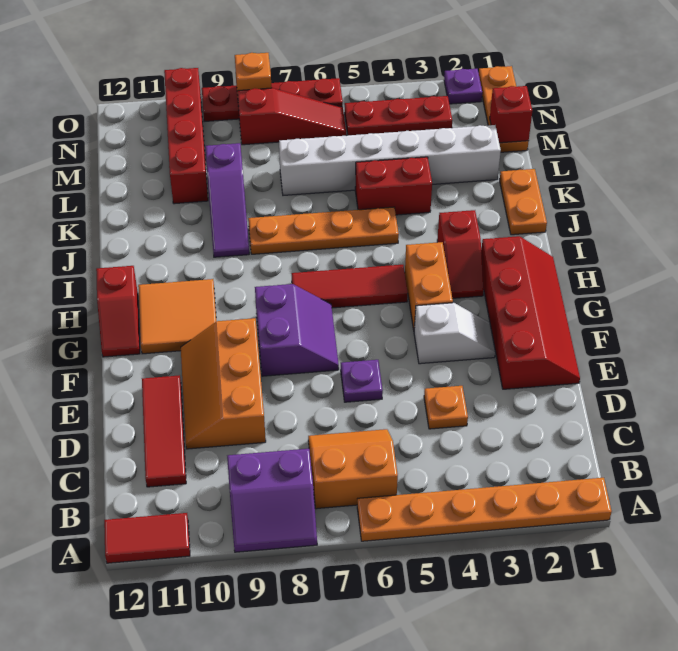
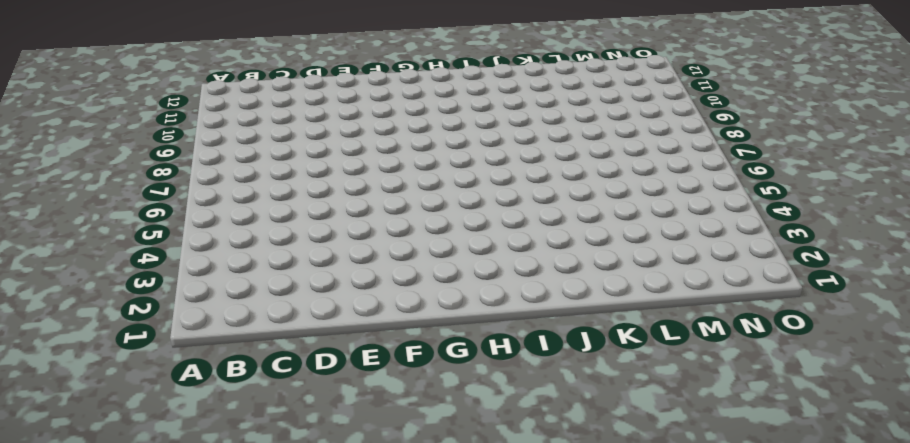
none -> orange 1x6 plate [357,478,612,541]
none -> purple 2x2 slope [227,449,317,552]
none -> red 1x2 tile [104,513,190,563]

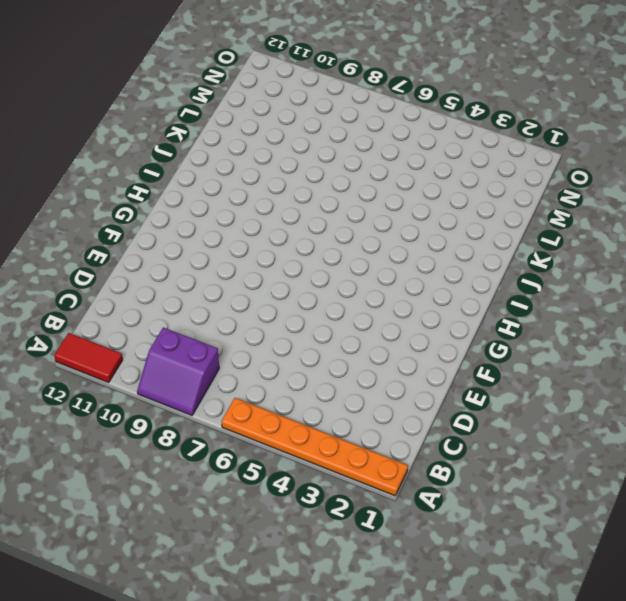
none -> orange 2x2 slope [308,429,398,509]
none -> red 1x3 tile [142,375,186,487]
none -> orange 1x1 plate [424,386,468,429]

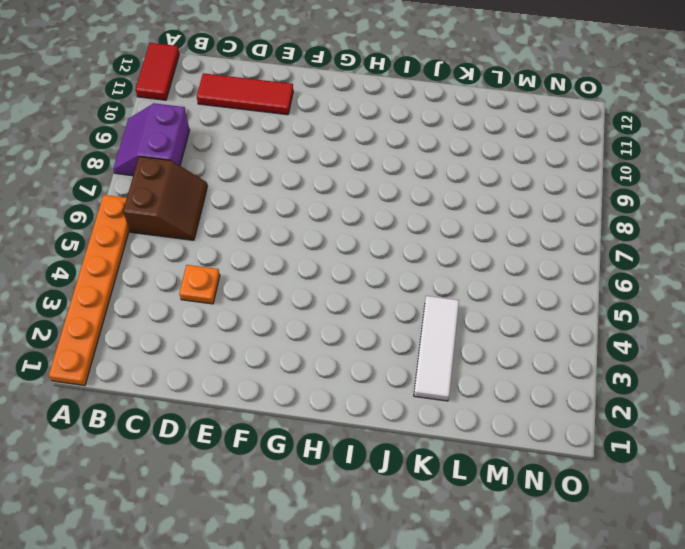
brown 2x2 slope [123,157,207,240] -> orange 2x2 slope [308,429,398,509]
white 1x3 tile [414,296,459,401] -> red 1x2 brick [355,157,432,215]
none -> orange 2x3 slope [181,318,266,449]
none -> red 2x4 slope [481,236,580,389]
none -> purple 1x1 plate [341,360,383,402]

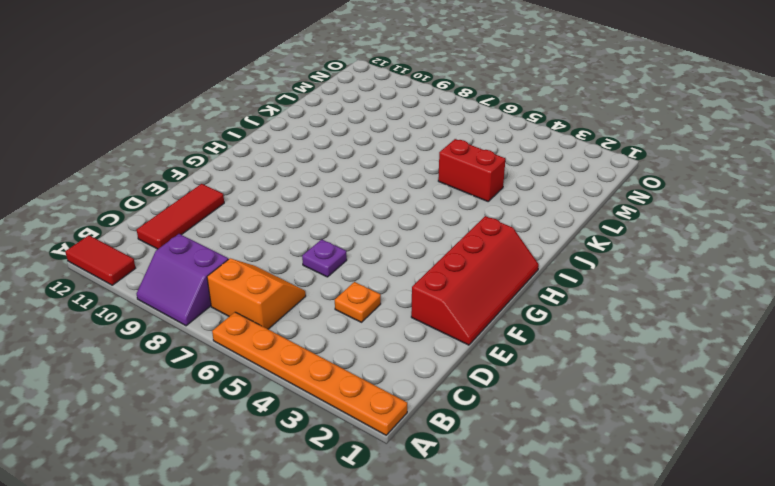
none -> orange 2x3 slope [181,318,266,449]
none -> white 1x2 slope [414,303,495,364]
none -> purple 2x2 slope [255,284,339,376]

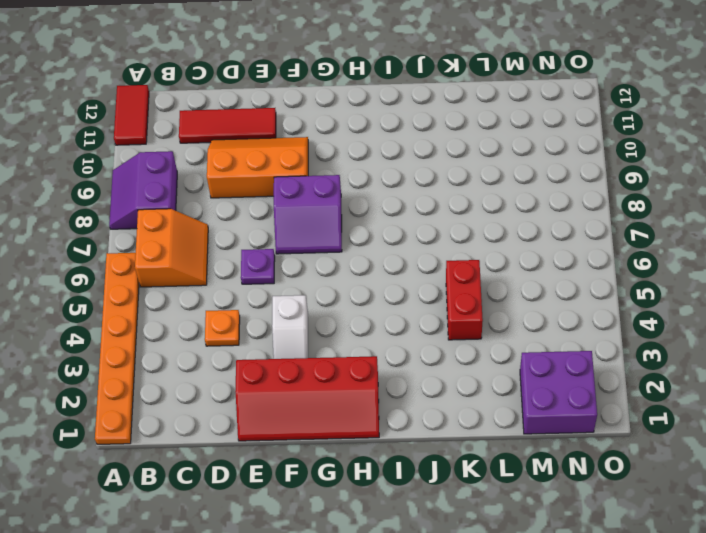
purple 2x2 brick [520,351,597,434] -> orange 1x3 plate [479,66,529,152]
none -> orange 1x2 brick [405,242,453,330]
none -> orange 2x2 tile [138,279,216,354]
none -> red 1x2 slope [96,266,140,357]

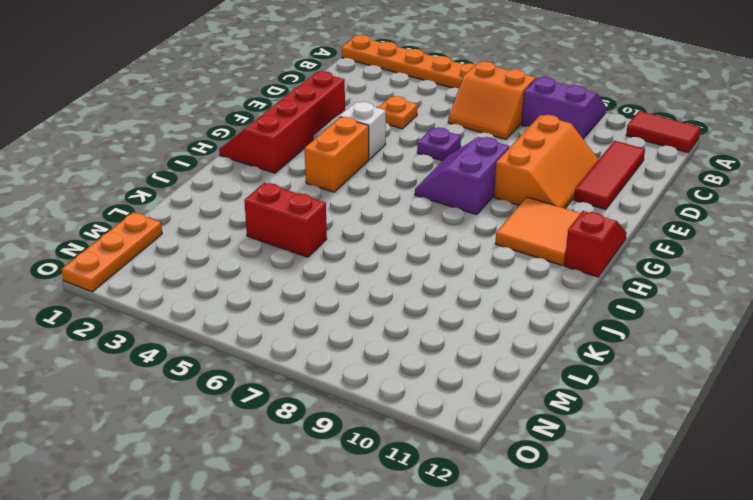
none -> red 1x2 slope [437,210,484,298]
none -> red 1x3 tile [291,265,408,308]
none -> orange 1x2 plate [500,169,547,235]

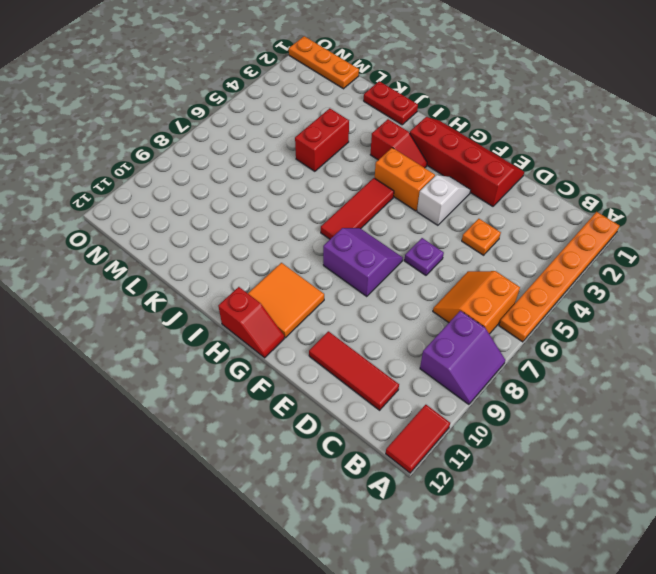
red 1x2 plate [364,81,418,125] -> orange 1x2 plate [500,169,547,235]
none -> orange 2x3 slope [181,318,266,449]
none -> orange 1x4 plate [248,207,399,254]
none -> purple 1x3 slope [205,143,249,257]

